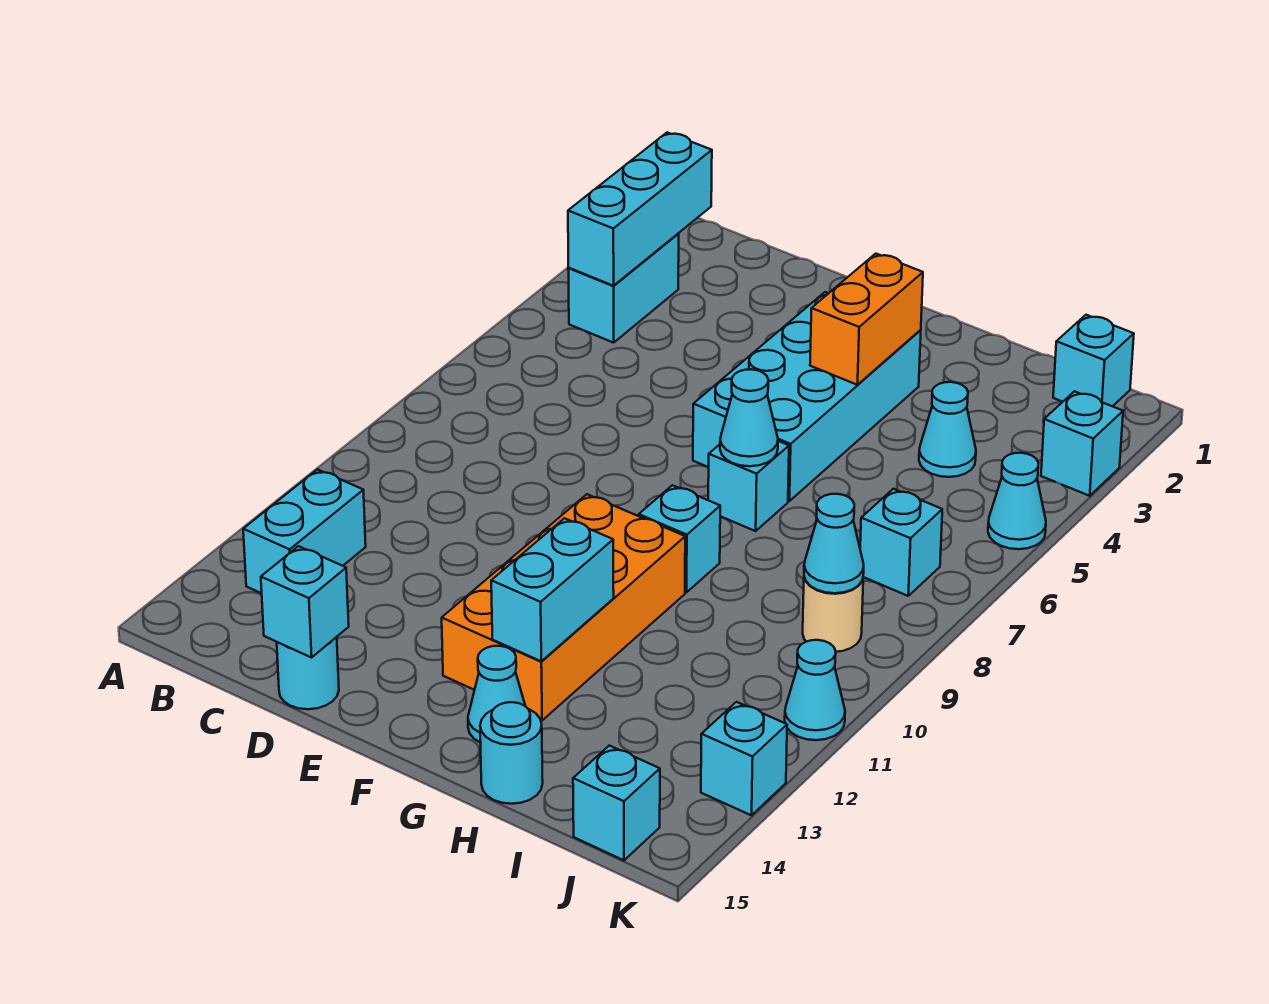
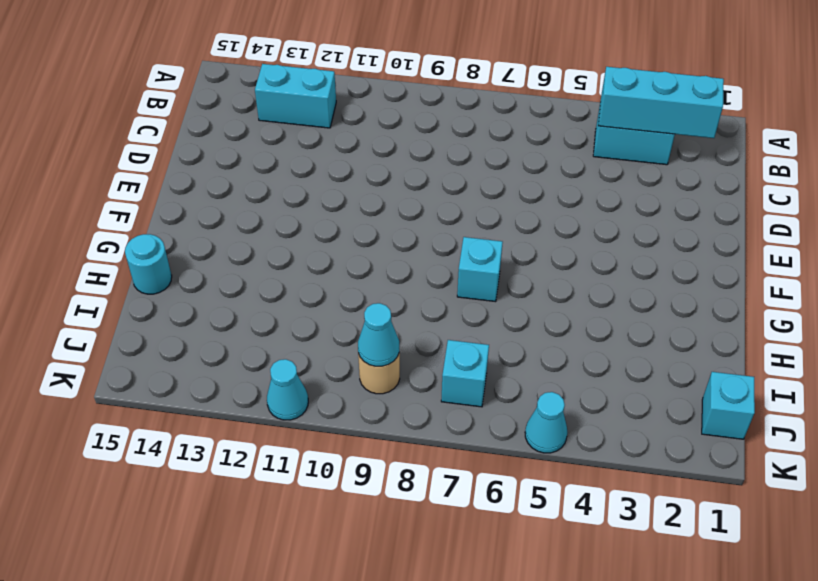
none -> cyan 1x1 round brick [277,637,339,709]
none -> cyan 2x4 brick [693,292,921,501]
none -> orange 2x4 brick [442,494,685,720]

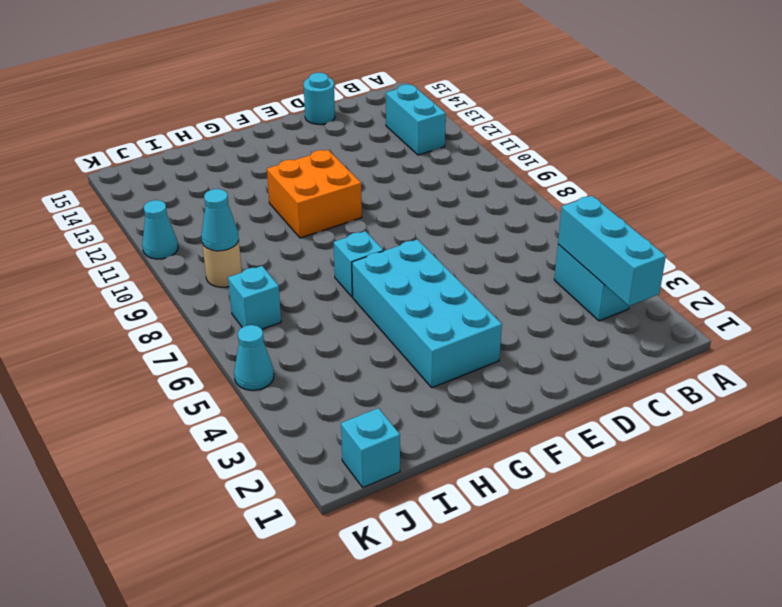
orange 2x2 brick [267,150,362,238] -> orange 2x4 brick [442,494,685,720]
none -> cyan 1x1 brick [639,485,720,592]
none -> cyan 1x1 cone [468,646,525,743]
none -> cyan 1x1 round brick [480,702,543,804]

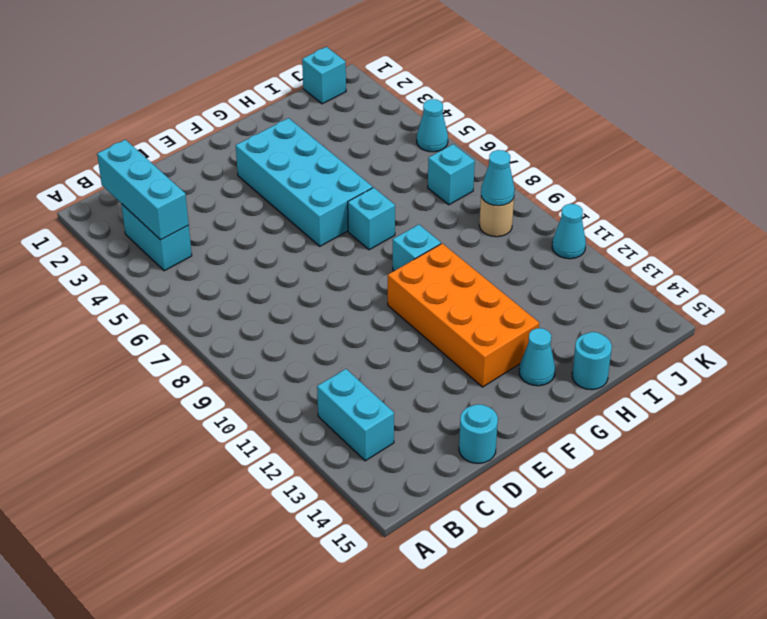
none -> cyan 1x1 cone [919,382,976,477]
none -> cyan 1x1 brick [573,746,660,860]
none -> cyan 1x1 brick [1041,391,1123,496]

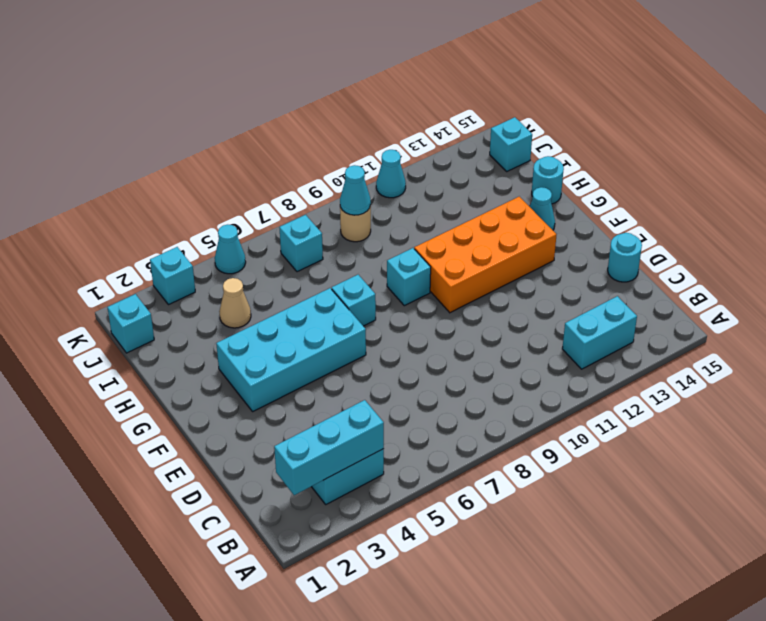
tan 1x1 cone [219,278,251,328] -> cyan 1x1 cone [919,382,976,477]
none -> cyan 1x1 brick [701,702,787,815]
none -> cyan 1x1 brick [261,546,349,658]
none -> orange 1x2 brick [810,254,923,385]

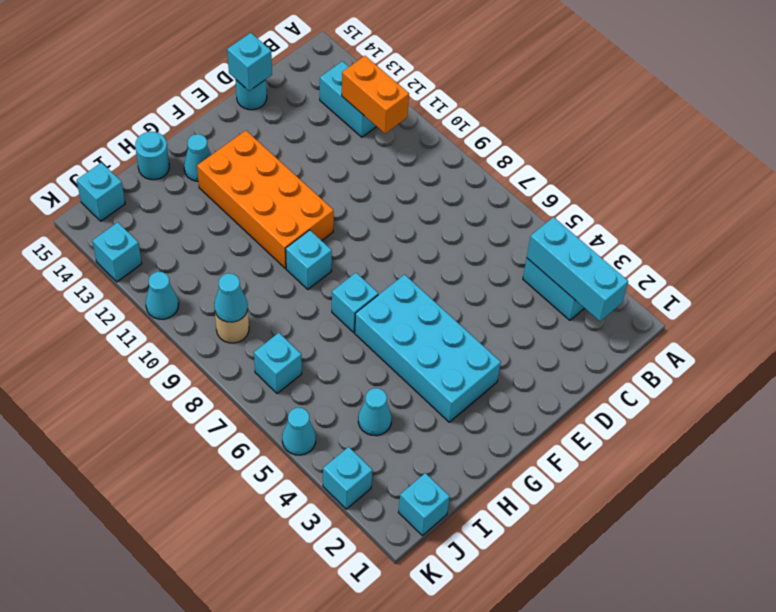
orange 1x2 brick [342,56,409,134] -> orange 1x2 brick moved to [810,254,923,385]
none -> cyan 1x1 cone [720,369,778,466]
none -> cyan 1x2 brick [491,518,614,661]

